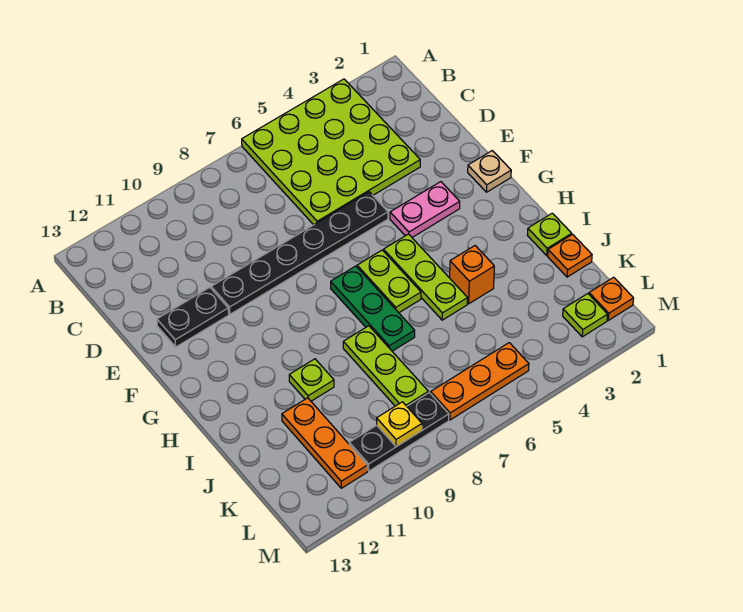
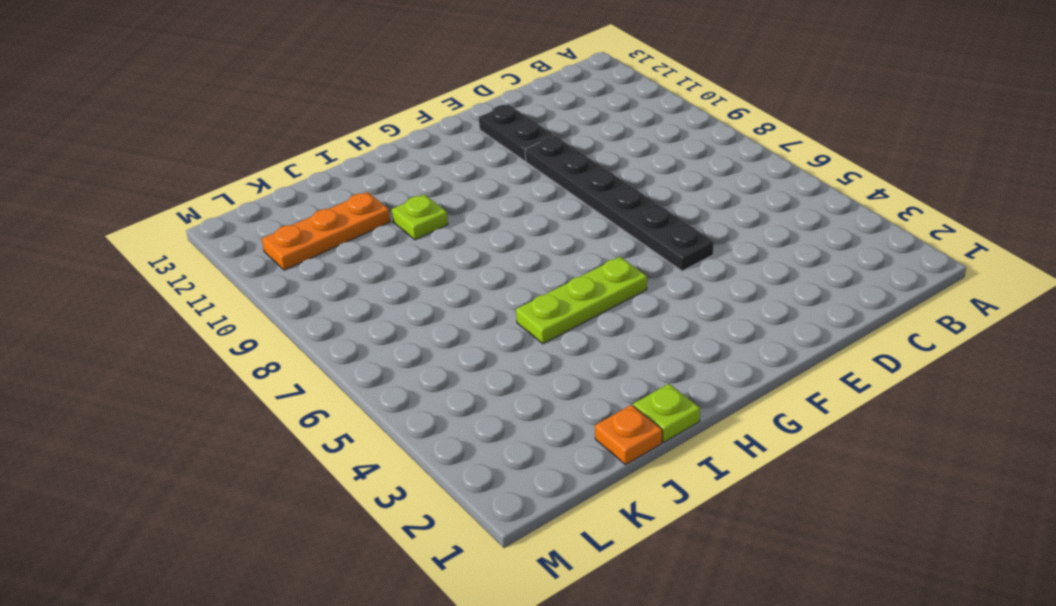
none -> lime 4x4 plate [242,79,420,225]
none -> tan 1x1 plate [468,151,511,192]
none -> pink 1x2 plate [390,182,460,237]

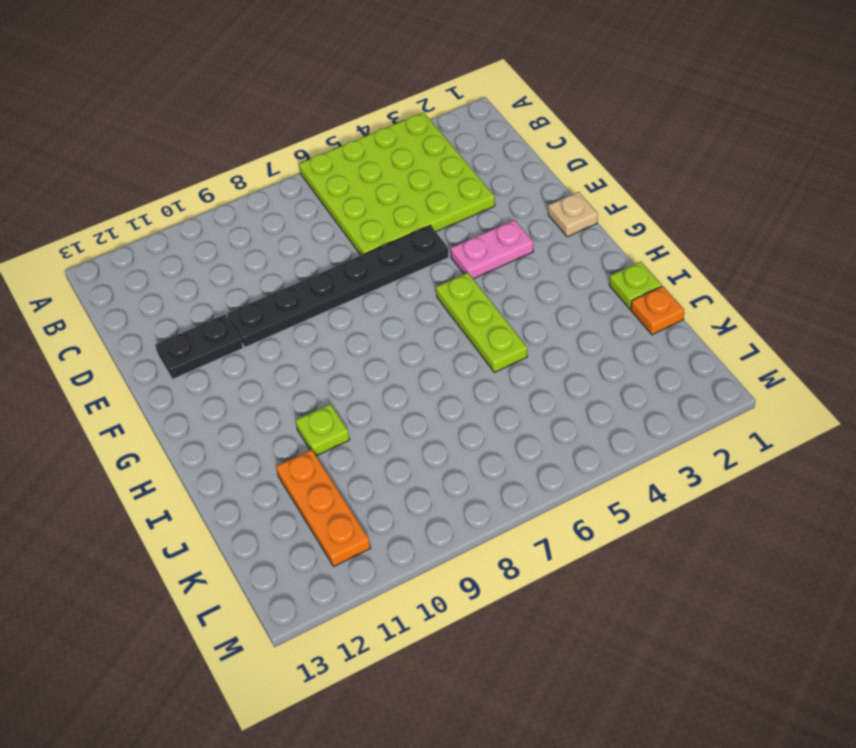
none -> lime 1x2 plate [357,250,421,313]
none -> green 1x3 plate [331,266,415,351]
none -> orange 1x1 brick [450,246,494,304]

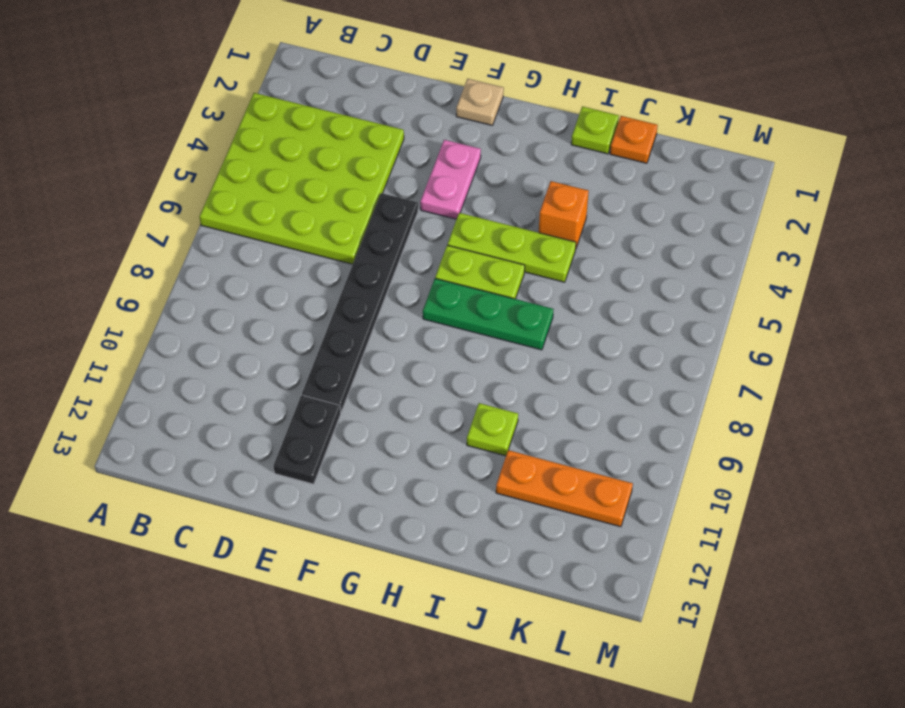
none -> lime 1x3 plate [343,326,428,406]
none -> orange 1x1 plate [589,277,634,320]
none -> lime 1x1 plate [563,294,608,337]

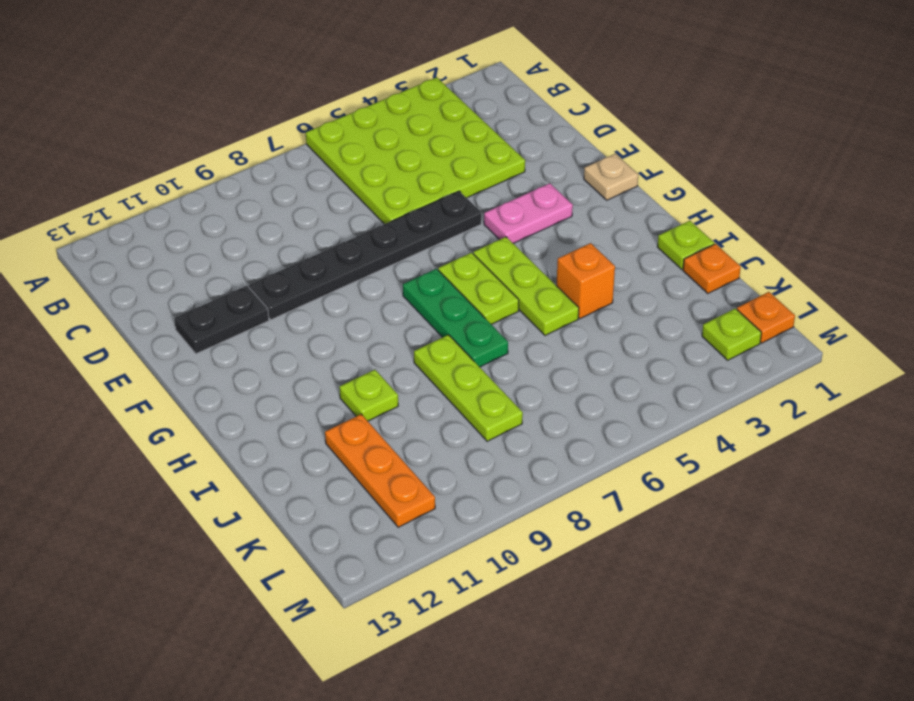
none -> orange 1x3 plate [431,343,529,420]
none -> black 1x3 plate [349,393,449,471]
none -> yellow 1x1 plate [377,402,422,447]

